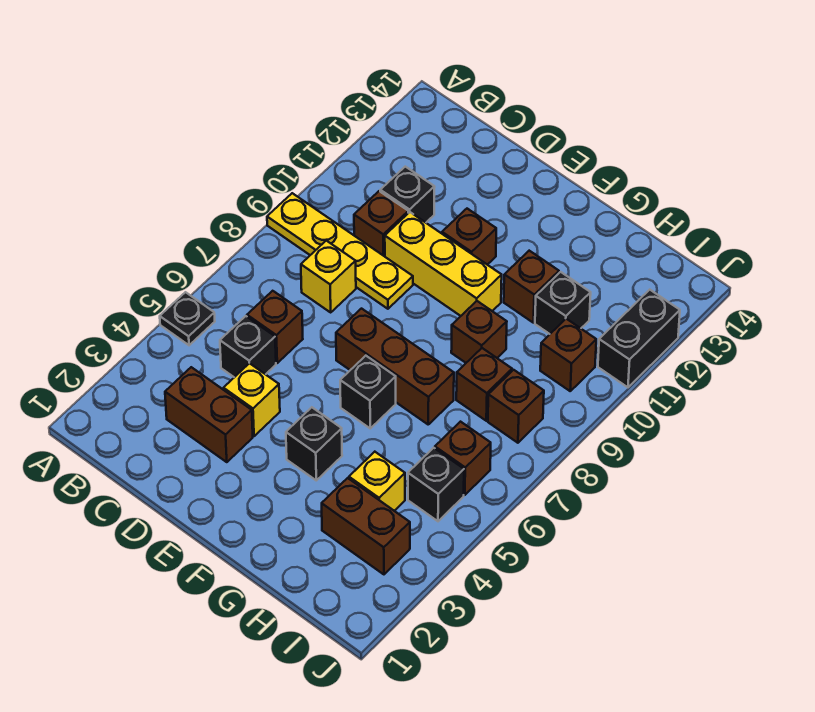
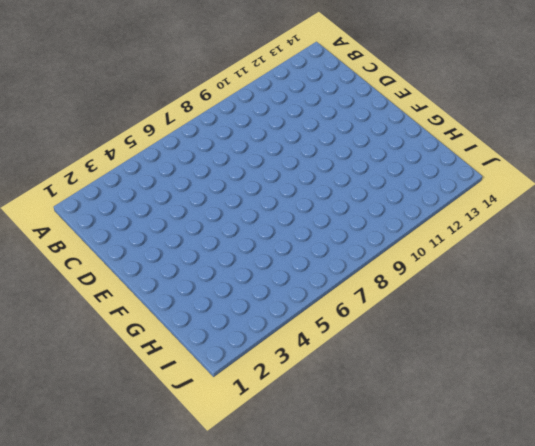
none -> black 1x1 plate [160,292,215,345]
none -> yellow 1x4 plate [267,193,413,309]
none -> brown 1x2 brick [165,367,253,462]

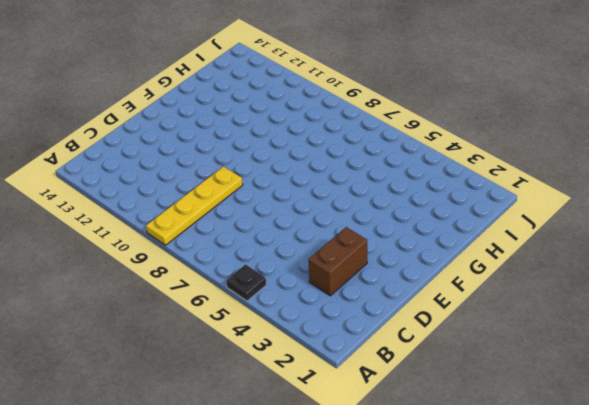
none -> black 1x1 brick [220,316,276,377]
none -> brown 1x1 brick [247,291,303,363]
none -> yellow 1x1 brick [301,241,356,312]

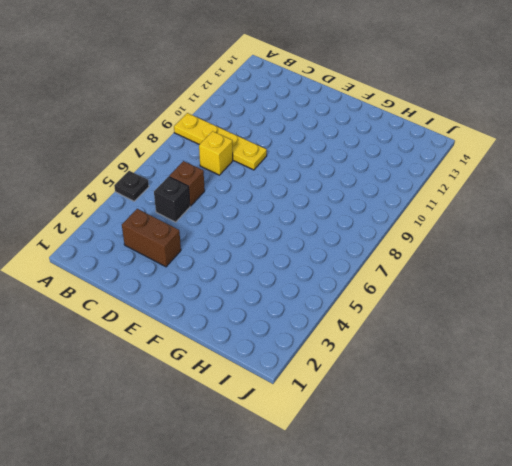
none -> brown 1x1 brick [354,191,408,256]
none -> black 1x1 brick [380,167,434,223]
none -> yellow 1x1 brick [223,363,280,436]

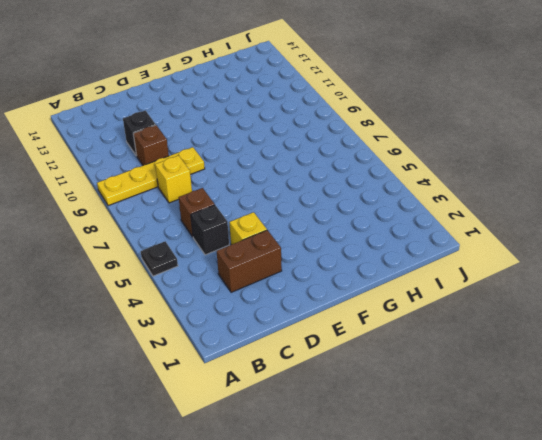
none -> yellow 1x3 brick [385,212,502,316]
none -> brown 1x3 brick [336,309,454,424]
none -> brown 1x1 brick [442,209,496,265]

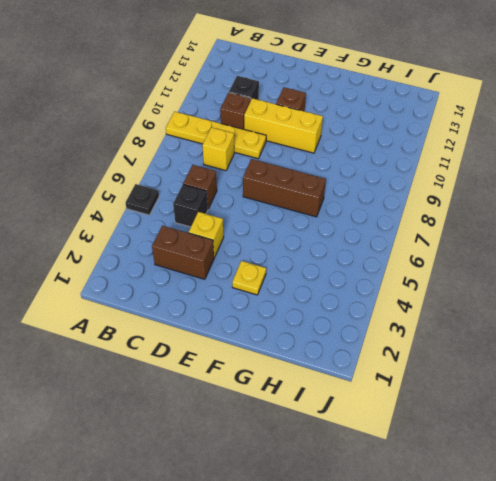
yellow 1x1 plate [232,261,266,295] -> none
none -> black 1x1 brick [286,407,342,480]
none -> black 1x1 brick [340,356,396,428]
none -> brown 1x1 brick [451,301,507,363]

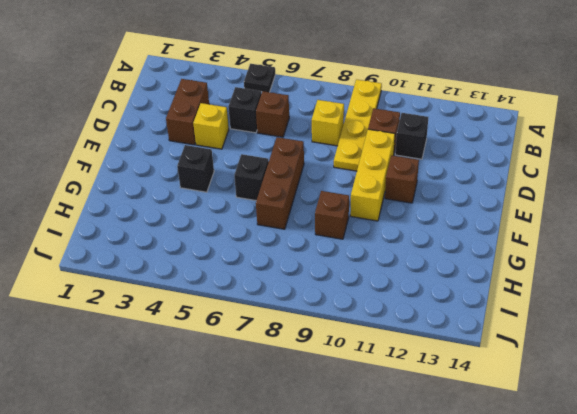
none -> brown 1x1 brick [504,251,559,323]
none -> brown 1x2 brick [322,478,410,574]
none -> yellow 1x1 brick [349,452,405,511]

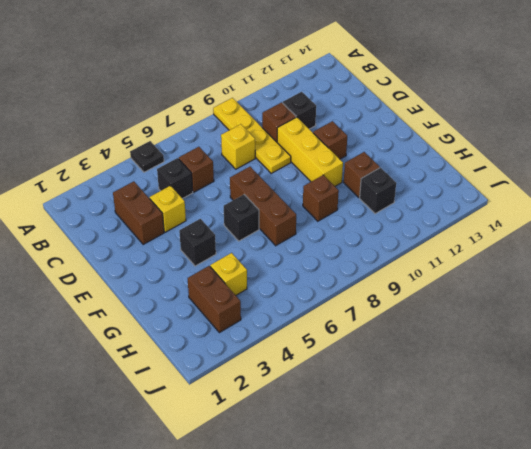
none -> brown 1x1 brick [456,348,512,421]
none -> black 1x1 brick [408,448,464,521]
none -> brown 1x1 brick [435,422,491,495]

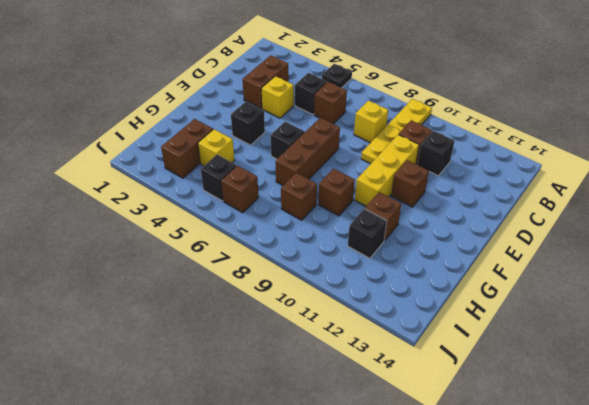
none -> brown 1x1 brick [488,370,544,443]
none -> brown 1x1 brick [540,319,596,391]
none -> black 1x2 brick [598,290,680,387]

